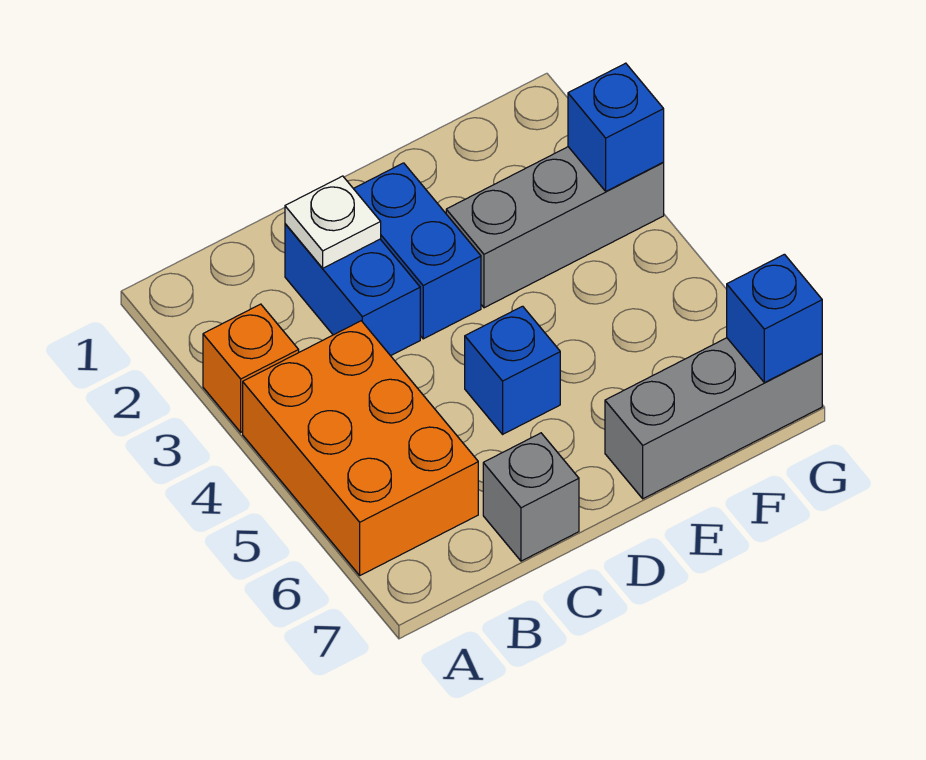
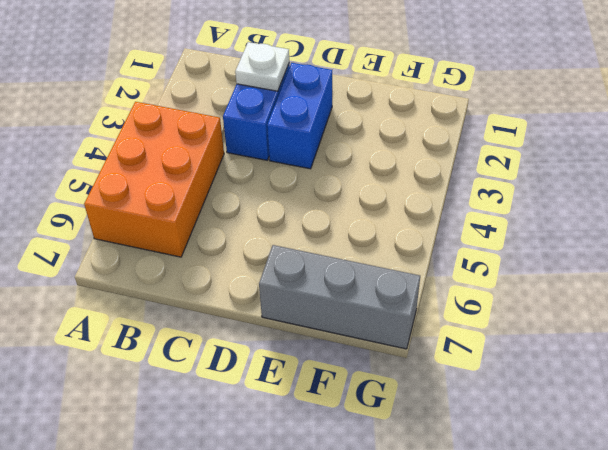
none -> orange 1x1 brick [203,304,299,432]
none -> grey 1x1 brick [483,433,579,561]

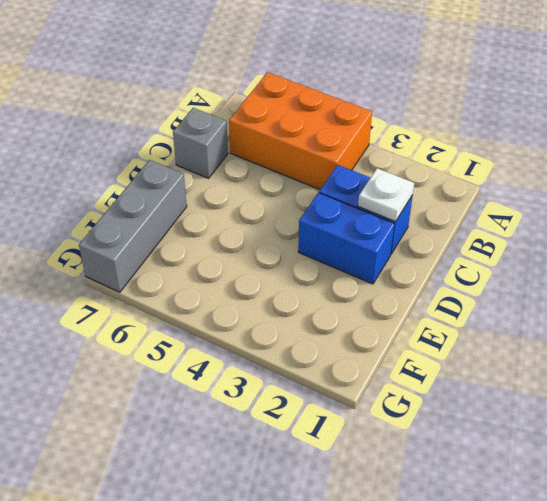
none -> orange 1x1 brick [203,304,299,432]
none -> blue 1x1 brick [465,306,560,434]

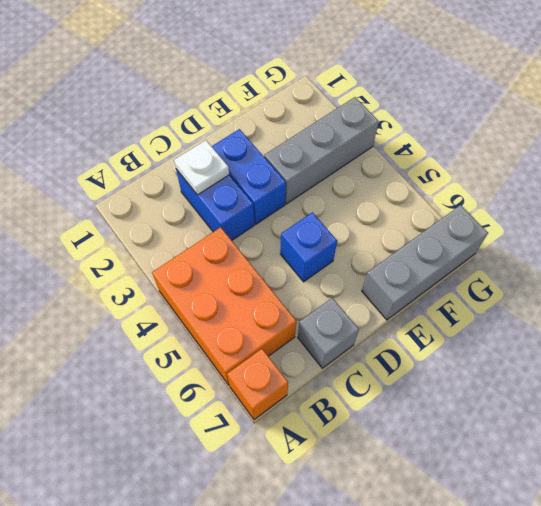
orange 1x1 brick [227,349,288,420] -> orange 1x1 brick moved to [203,304,299,432]
none -> blue 1x1 brick [568,63,664,191]
none -> blue 1x1 brick [727,254,822,383]

